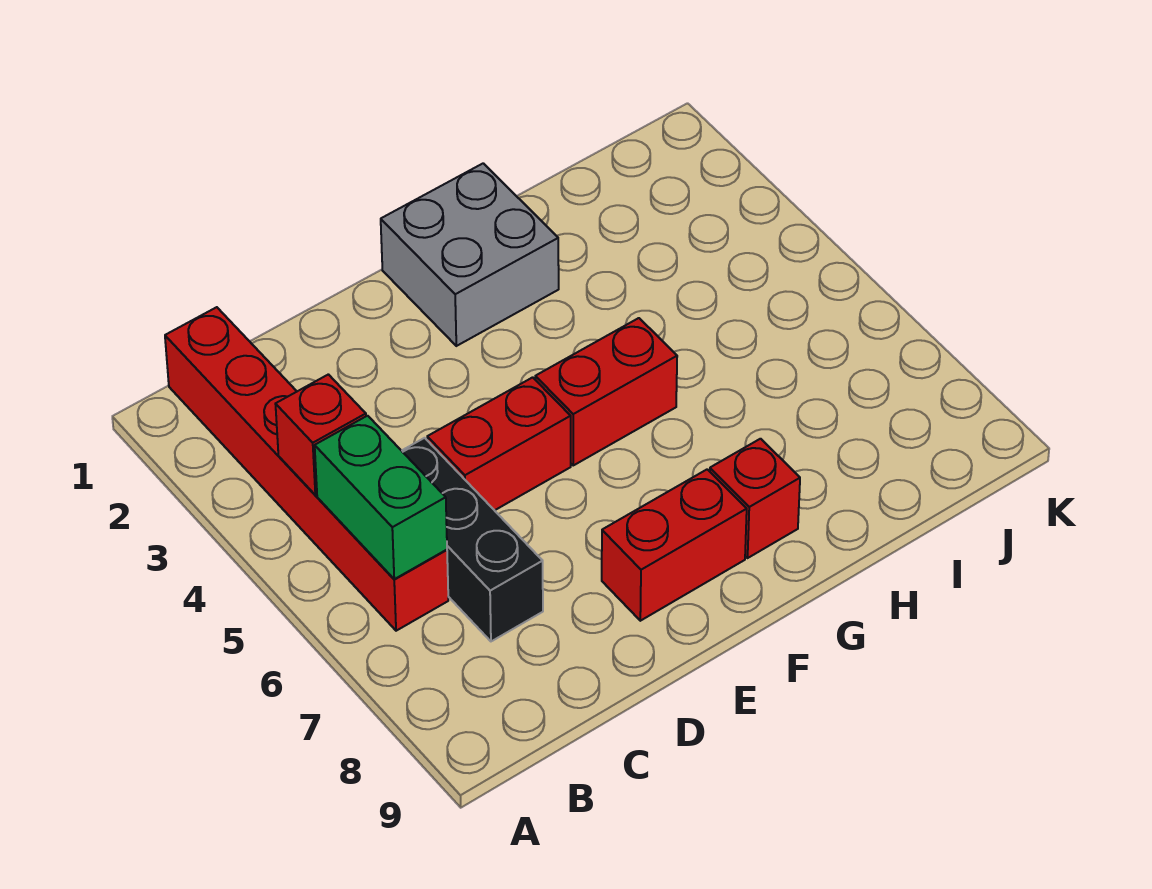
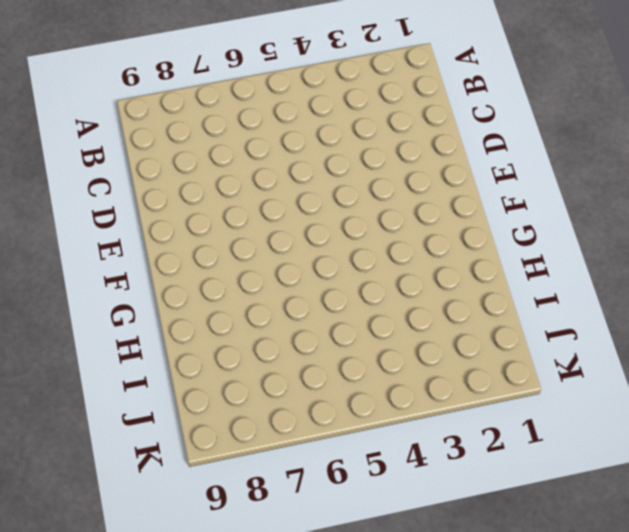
none -> red 1x6 brick [165,307,448,631]
none -> black 1x3 brick [402,438,543,641]

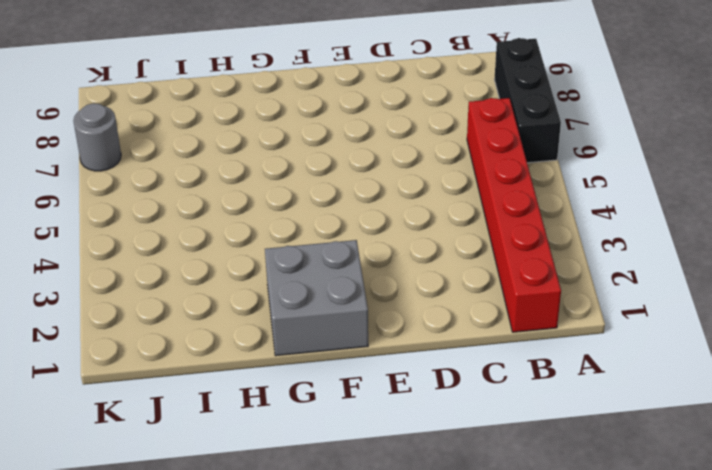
black 1x3 brick [494,38,561,163] -> black 1x3 brick moved to [402,438,543,641]
grey 1x1 round brick [73,103,121,171] -> none
none -> red 1x2 brick [427,377,571,510]
none -> red 1x2 brick [602,469,747,621]

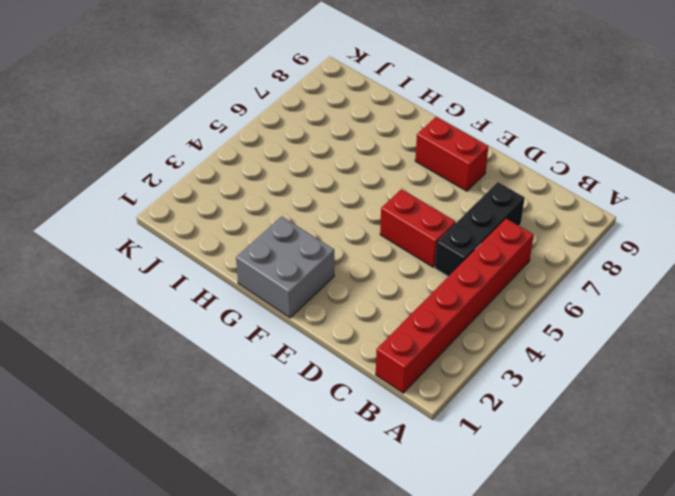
none -> red 1x2 brick [535,318,677,465]
none -> red 1x1 brick [710,439,800,558]

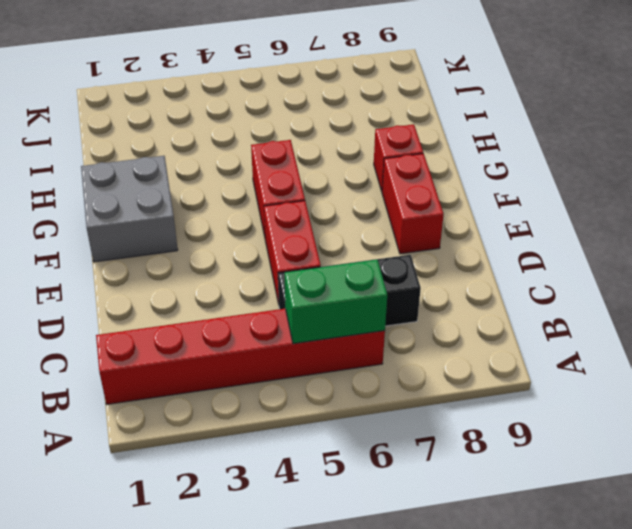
none -> red 1x1 brick [276,374,366,495]

